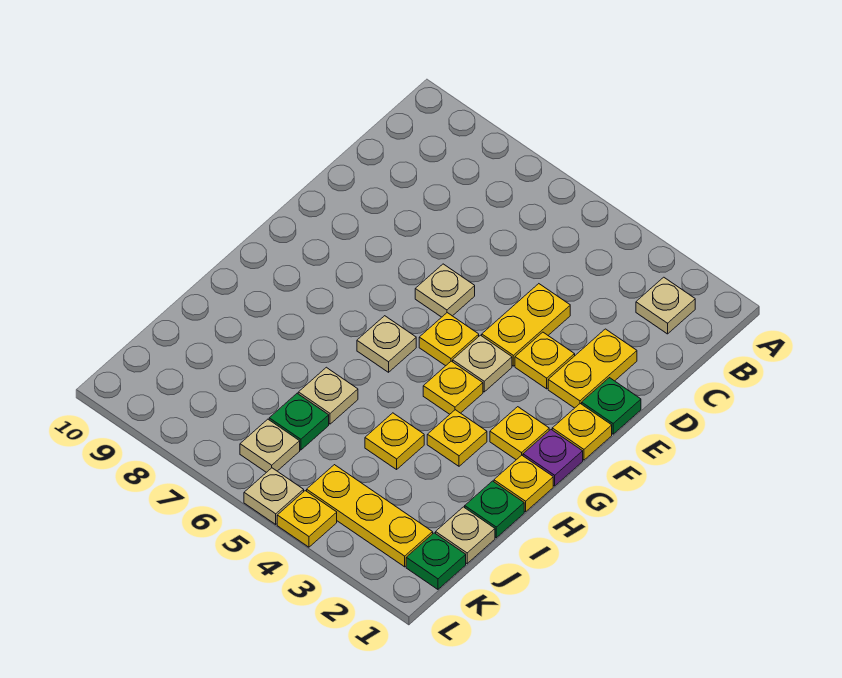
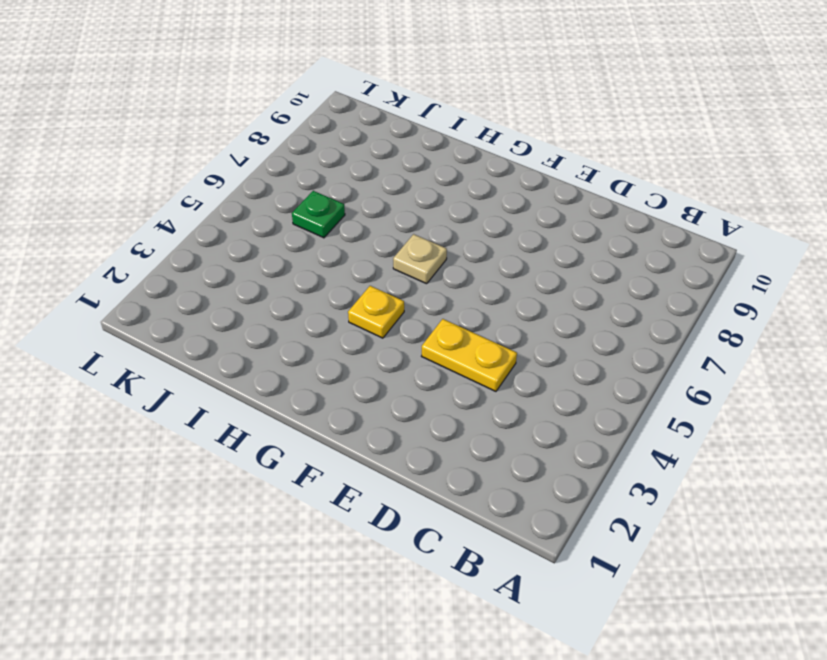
none -> tan 1x1 plate [636,277,695,334]
none -> yellow 1x2 plate [548,329,637,408]
none -> green 1x1 plate [582,378,641,434]

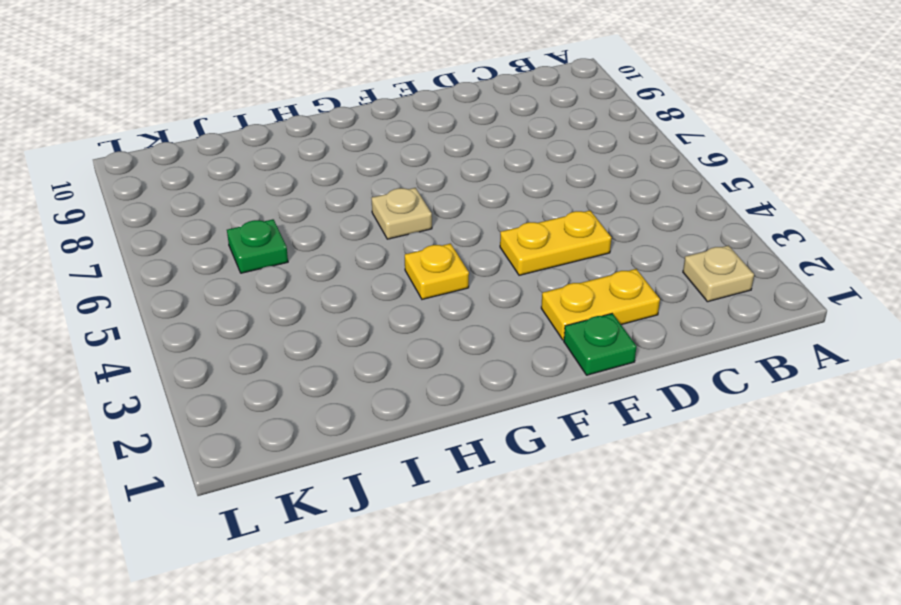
none -> yellow 1x1 plate [515,332,575,389]
none -> tan 1x1 plate [415,264,475,317]
none -> yellow 1x1 plate [552,404,612,460]

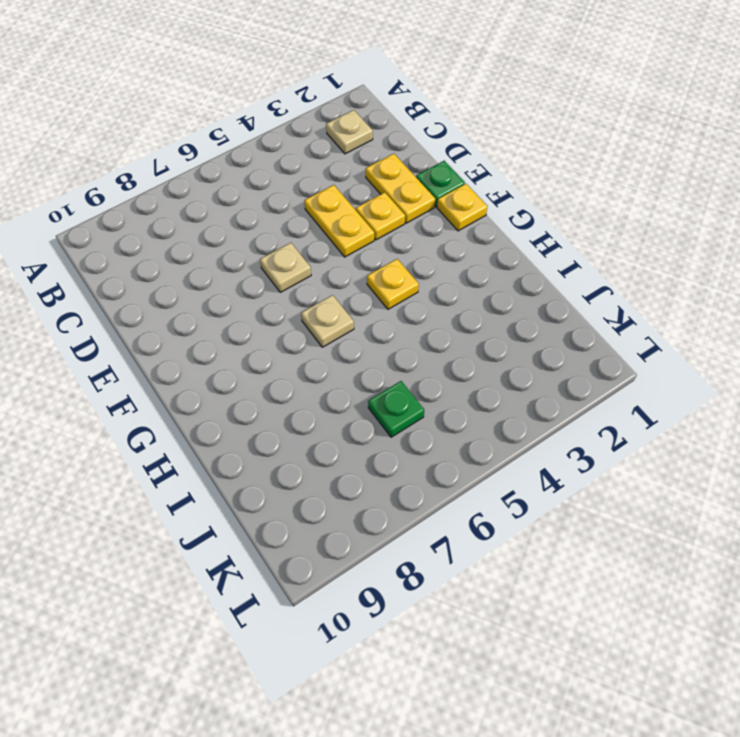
none -> tan 1x1 plate [453,335,512,392]
none -> yellow 1x1 plate [419,313,479,366]
none -> purple 1x1 plate [523,430,583,486]

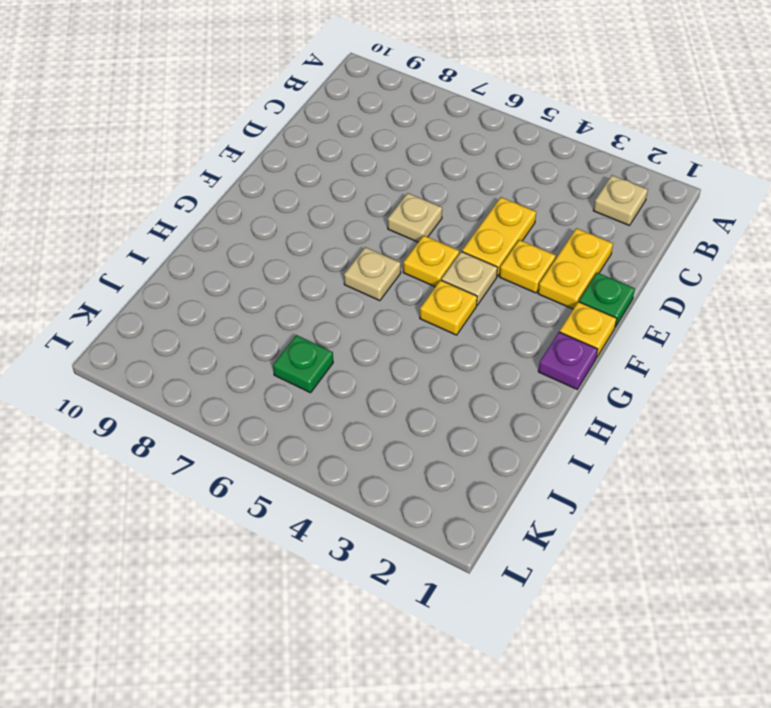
none -> yellow 1x1 plate [490,407,549,460]
none -> yellow 1x1 plate [494,455,553,512]
none -> yellow 1x1 plate [427,410,487,466]

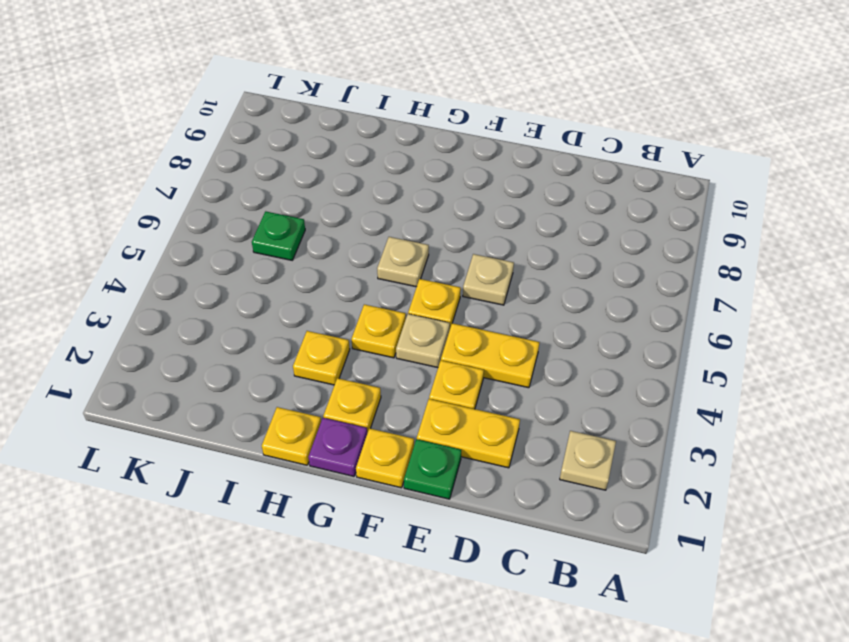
none -> green 1x1 plate [465,481,524,538]
none -> yellow 1x1 plate [365,413,424,469]
none -> tan 1x1 plate [298,367,358,424]

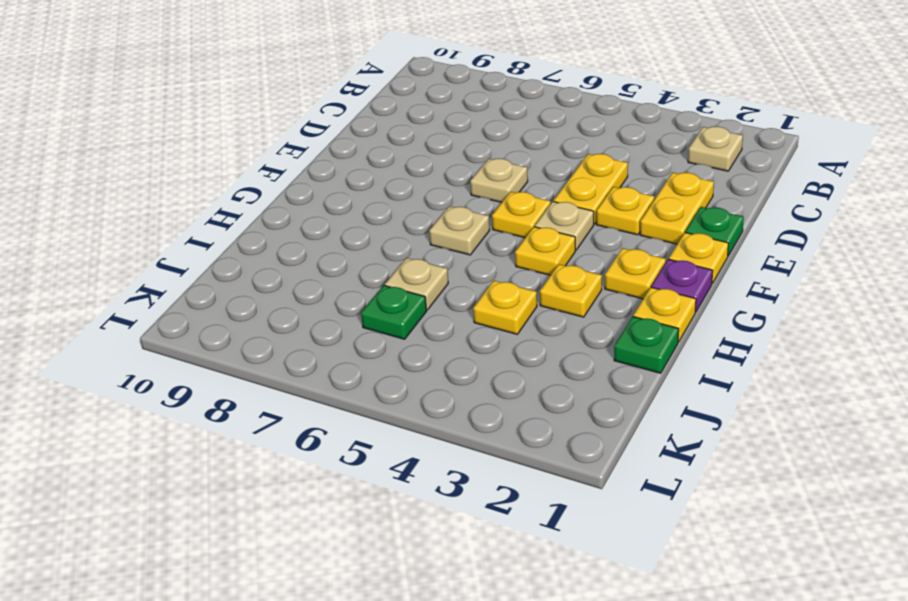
none -> tan 1x1 plate [436,507,495,564]
none -> green 1x1 plate [406,533,466,589]
none -> yellow 1x3 plate [307,465,433,567]

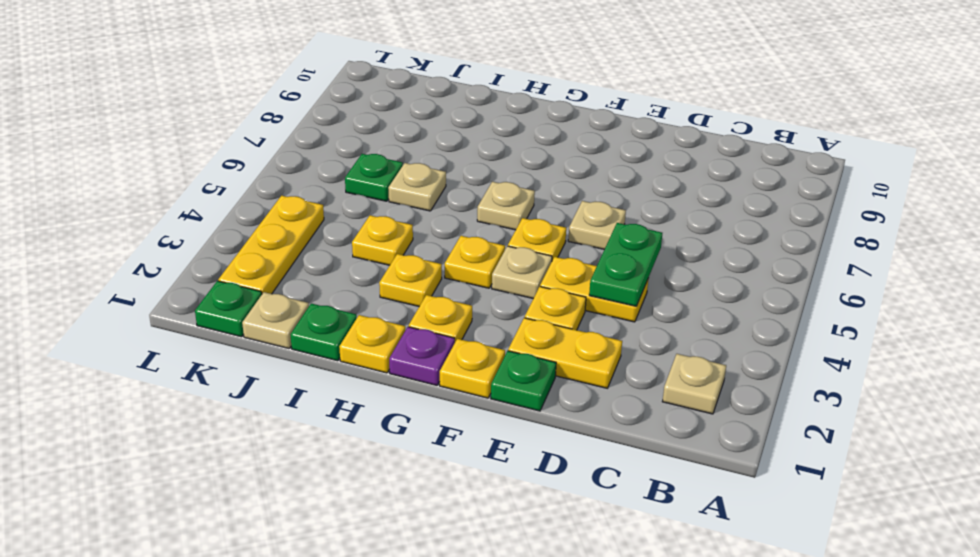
green 1x2 plate [589,223,662,306] -> none
none -> tan 1x1 plate [240,419,300,472]
none -> yellow 1x1 plate [277,491,337,547]
none -> tan 1x1 plate [244,468,304,524]

